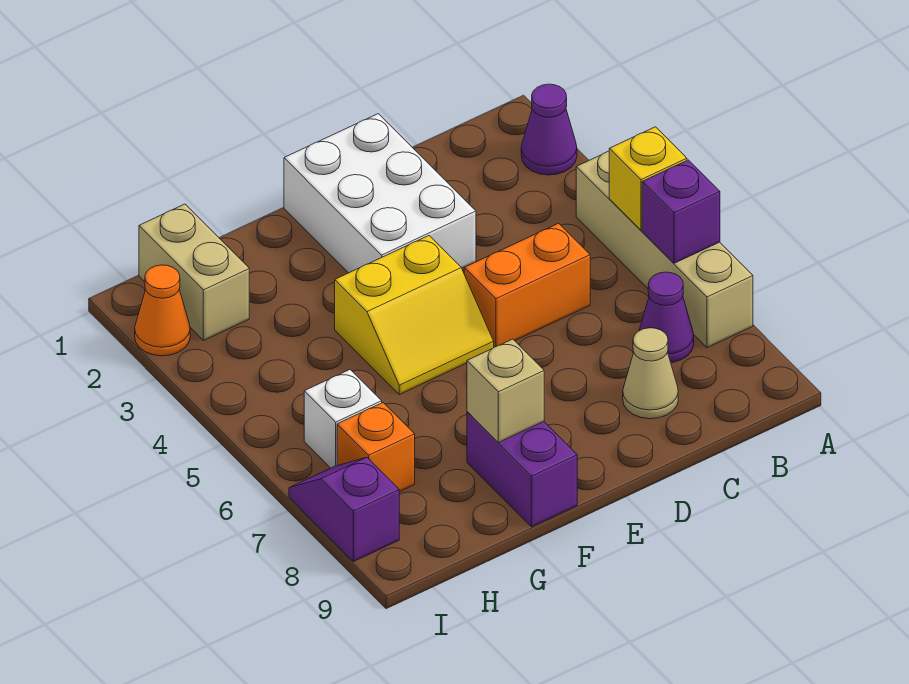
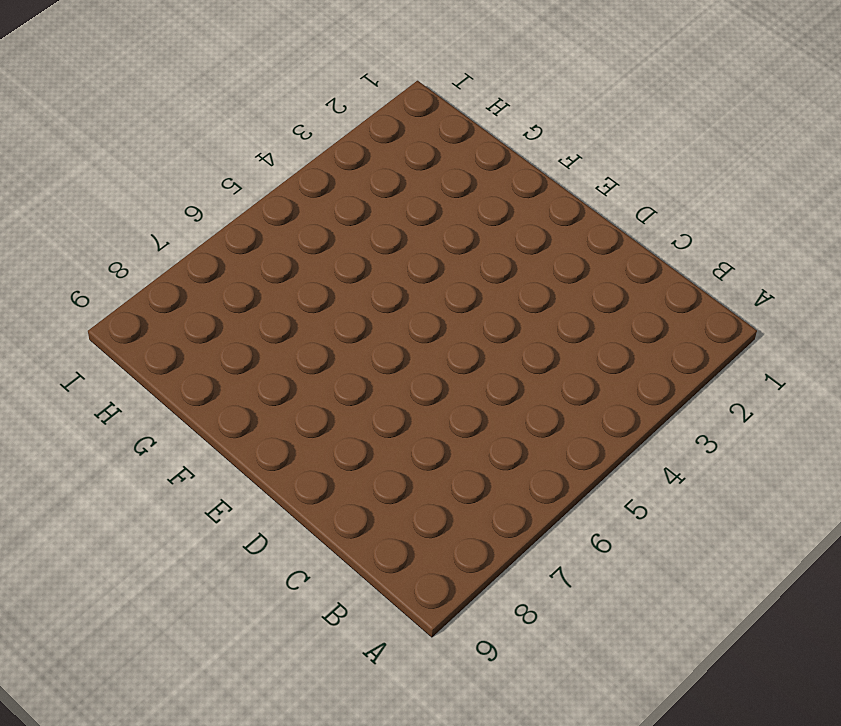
none -> purple 1x1 cone [521,84,577,175]
none -> tan 1x4 brick [576,151,753,348]
none -> purple 1x1 cone [639,272,694,362]

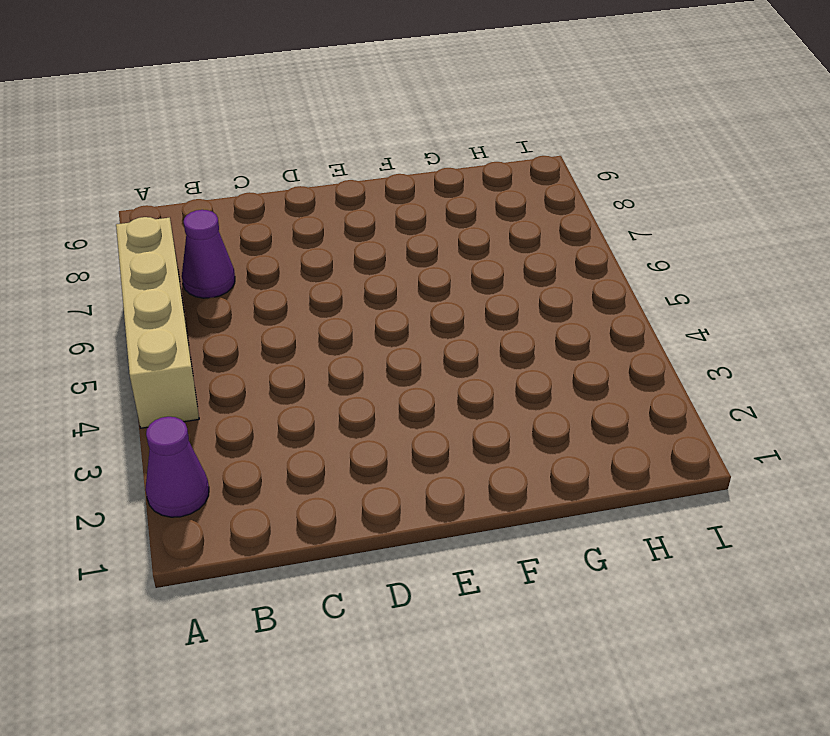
none -> orange 1x2 brick [464,223,590,347]
none -> tan 1x1 cone [623,328,678,419]
none -> white 2x3 brick [284,114,476,273]

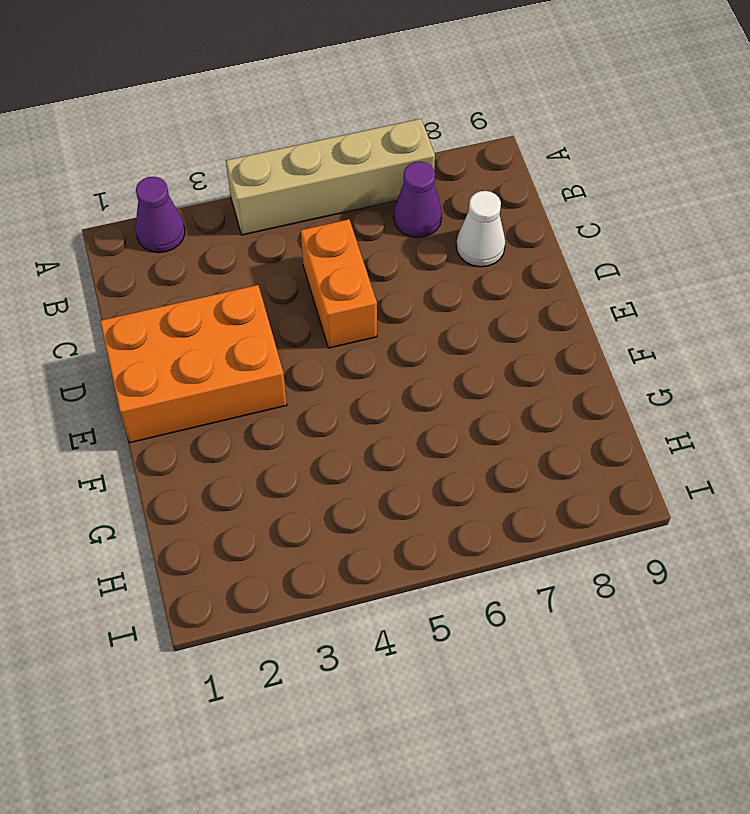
white 1x1 cone [456,191,505,267] -> tan 1x1 cone [623,328,678,419]
orange 2x3 brick [100,285,287,443] -> white 2x3 brick [284,114,476,273]
none -> yellow 2x2 slope [335,236,494,394]
none -> purple 1x2 brick [467,412,577,527]
none -> tan 1x2 brick [139,204,249,341]

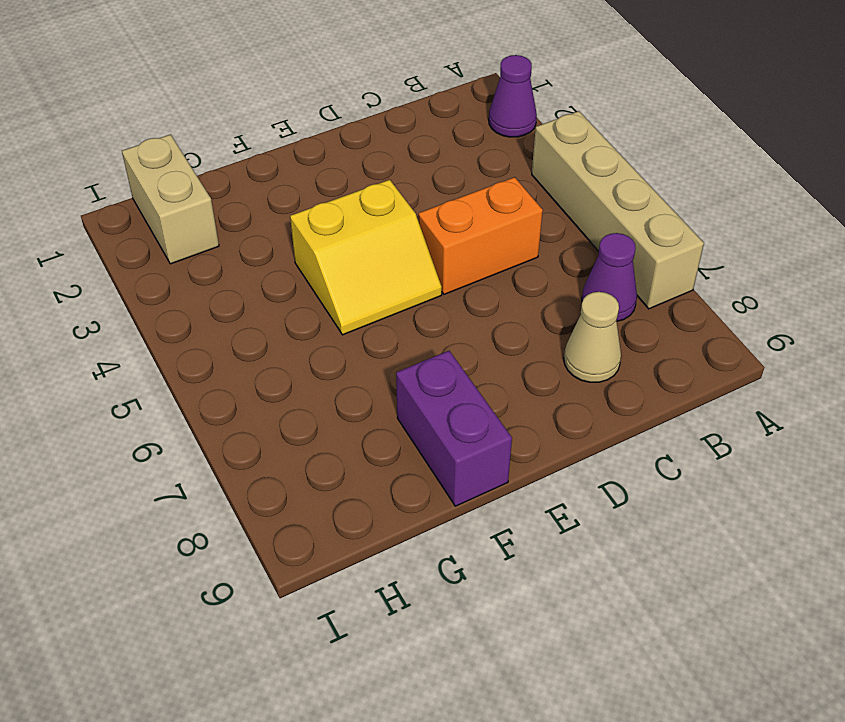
none -> white 2x3 brick [284,114,476,273]
none -> white 1x1 brick [304,370,382,468]
none -> orange 1x1 brick [337,403,415,492]

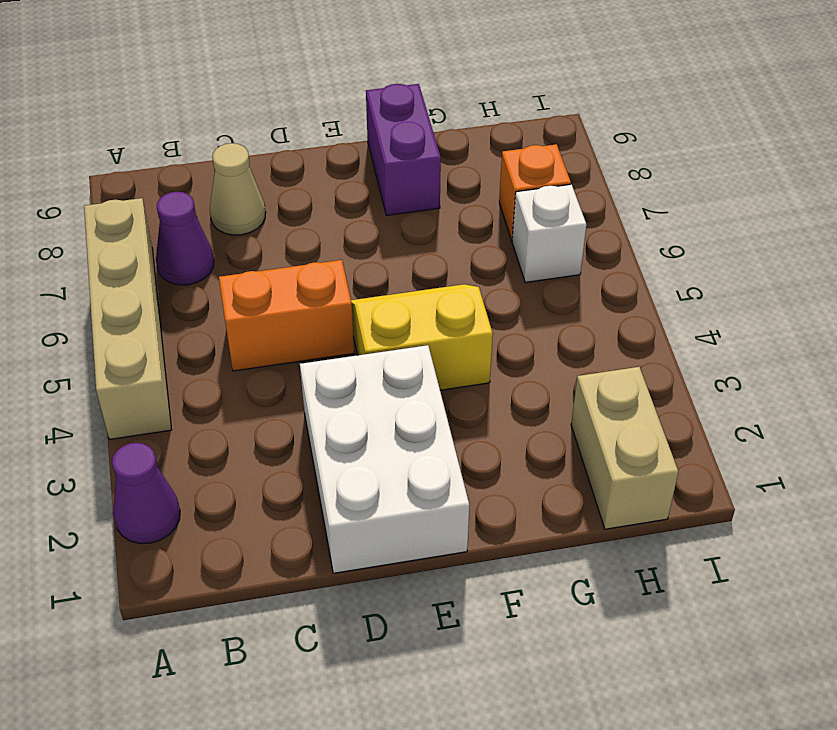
none -> orange 1x1 cone [135,265,190,356]
none -> purple 1x2 slope [289,457,399,562]
none -> yellow 1x1 brick [609,127,687,230]

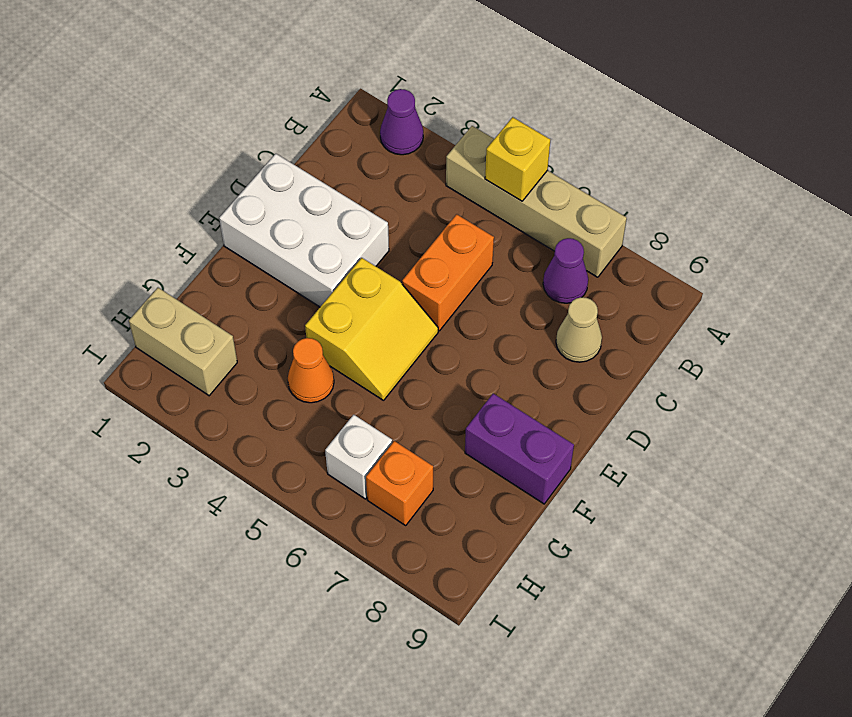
orange 1x1 cone [288,338,334,403] -> orange 1x1 cone moved to [135,265,190,356]
none -> purple 1x2 slope [289,457,399,562]
none -> purple 1x1 brick [642,160,720,263]
none -> tan 1x1 brick [467,339,544,442]

